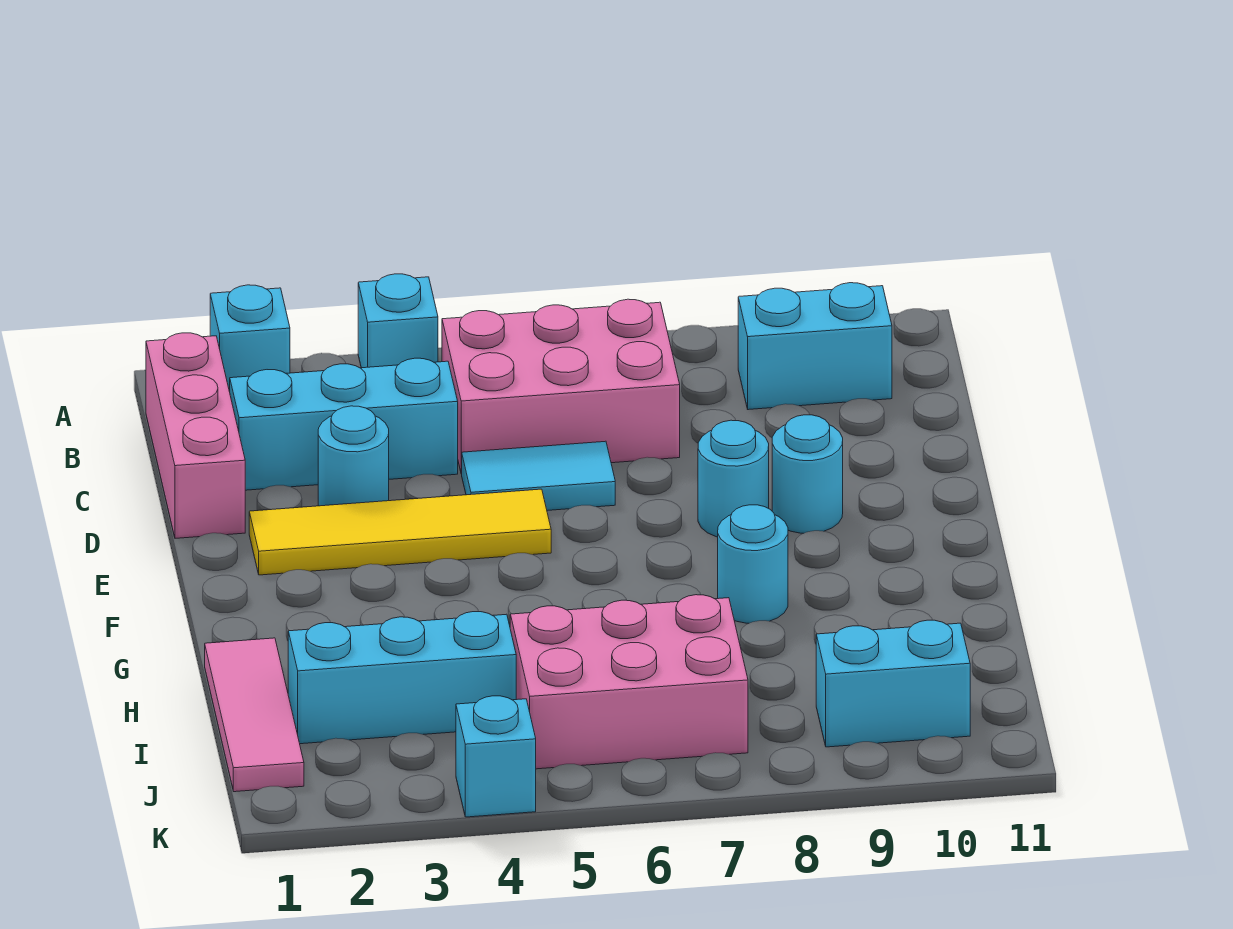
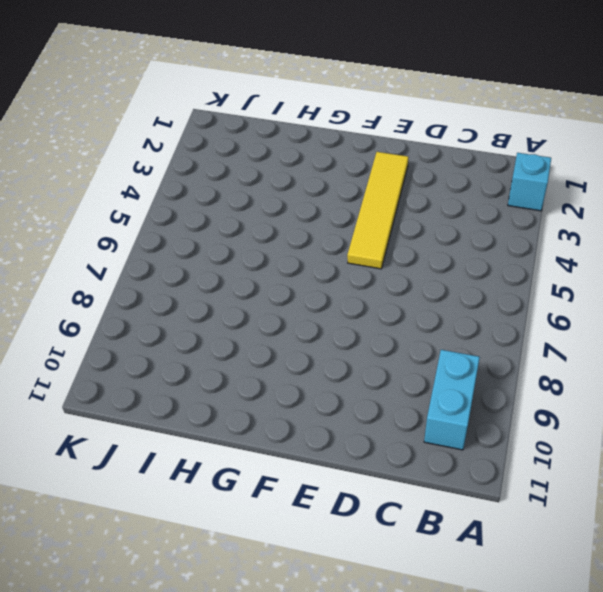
none -> cyan 1x1 brick [358,274,438,368]
none -> pink 1x3 brick [146,333,245,538]
none -> pink 2x3 brick [442,299,680,474]

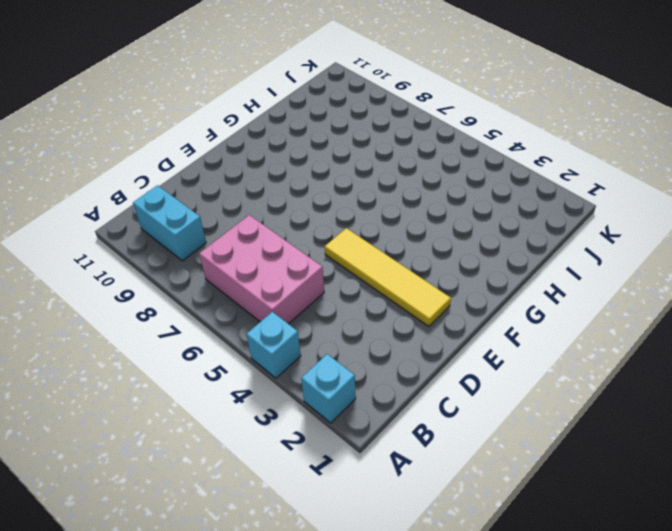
none -> pink 1x3 brick [146,333,245,538]
none -> cyan 1x3 brick [230,358,458,490]
none -> cyan 1x1 round brick [318,406,389,506]

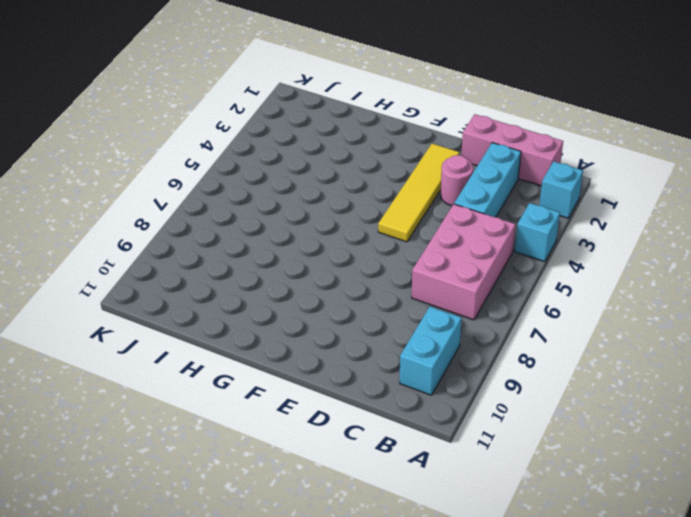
pink 1x1 round brick [441,155,473,206] -> cyan 1x1 round brick [318,406,389,506]
none -> cyan 1x2 tile [462,441,615,510]
none -> cyan 1x1 round brick [698,420,769,537]
none -> cyan 1x1 round brick [772,415,843,533]

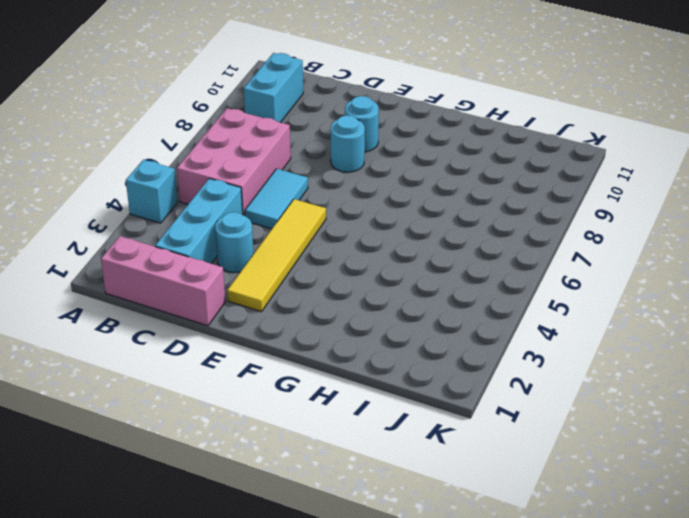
none -> cyan 1x1 brick [210,285,290,392]
none -> cyan 1x1 round brick [718,505,788,623]
none -> pink 1x3 tile [205,638,304,792]

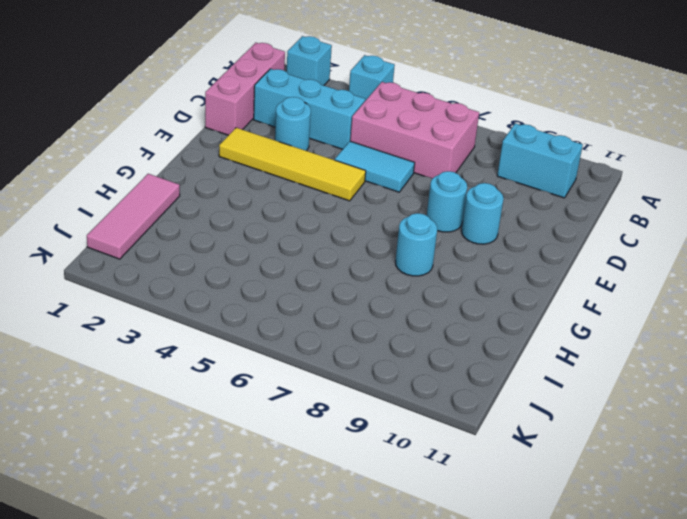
none -> cyan 1x3 brick [288,612,516,744]
none -> pink 2x3 brick [510,595,748,769]
none -> cyan 1x2 brick [816,620,970,747]

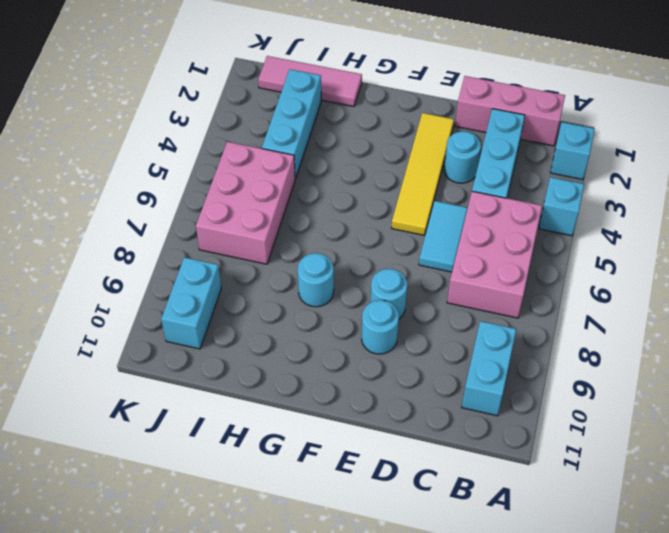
none -> cyan 1x1 brick [456,696,536,817]

